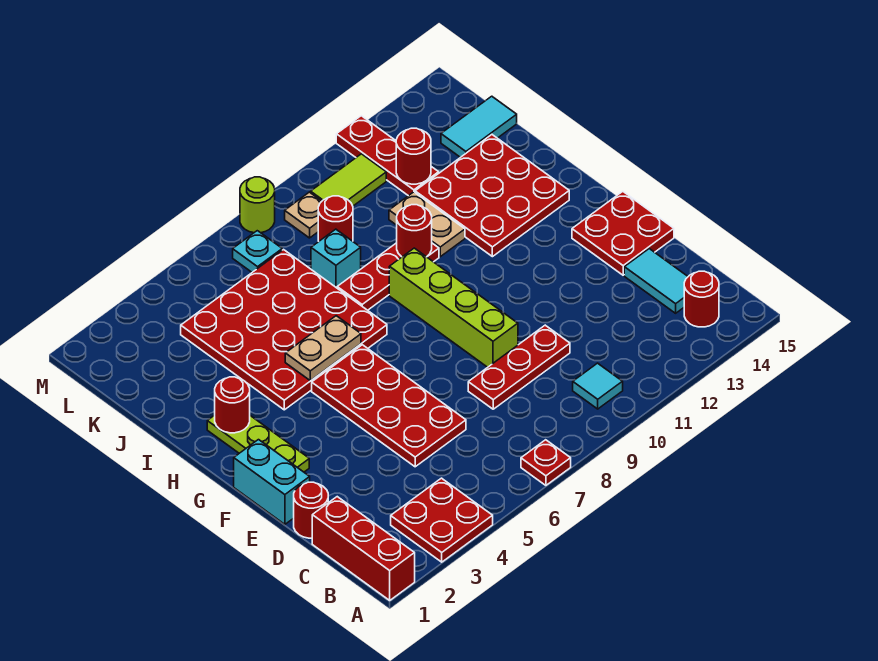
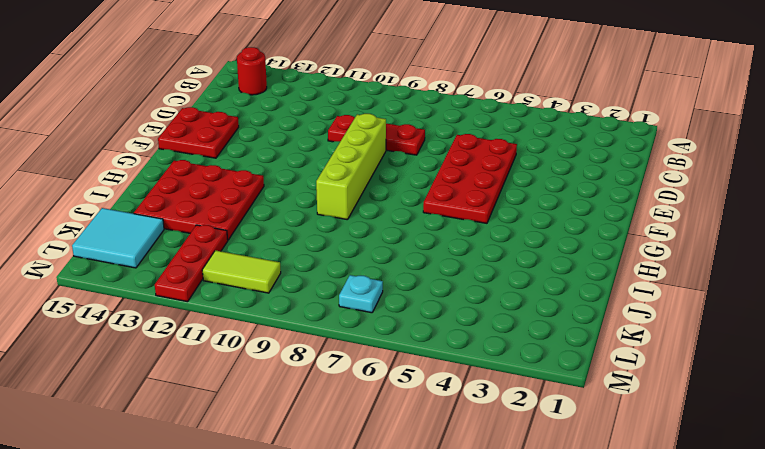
cyan 2x2 tile [72,208,164,268] -> cyan 1x2 tile [441,96,517,157]
none -> red 1x3 brick [312,497,415,600]
none -> red 2x2 plate [391,478,493,562]
none -> red 1x1 plate [521,440,571,485]

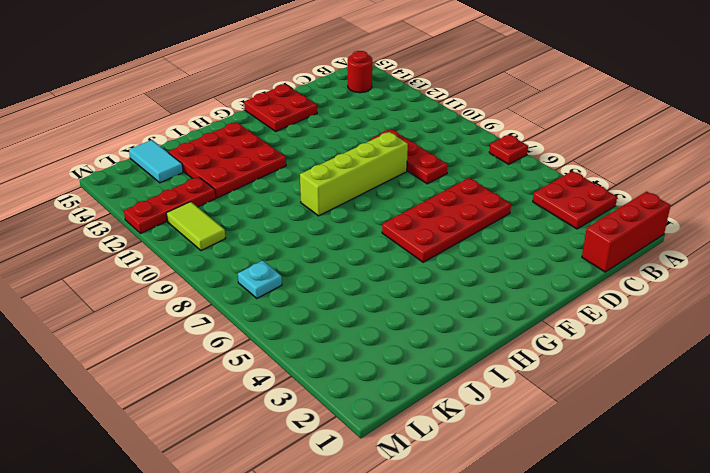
none -> cyan 1x1 tile [573,363,623,409]
none -> cyan 1x2 tile [624,249,688,313]
none -> red 1x1 round brick [294,482,328,538]

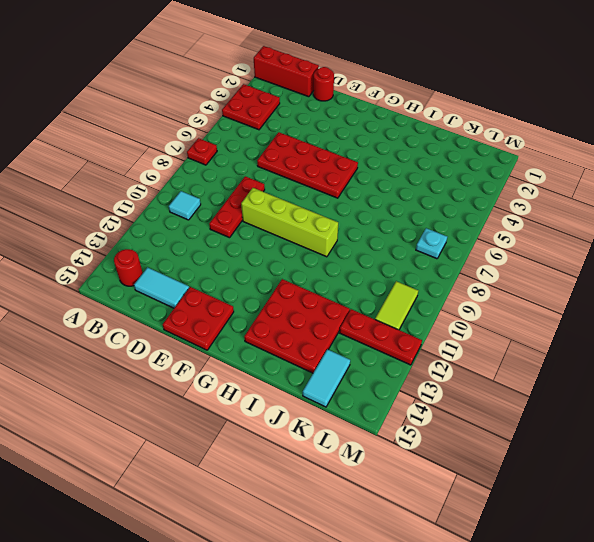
none -> cyan 1x2 brick [234,440,310,524]
none -> lime 1x3 plate [207,415,309,472]
none -> red 4x4 plate [181,250,387,410]

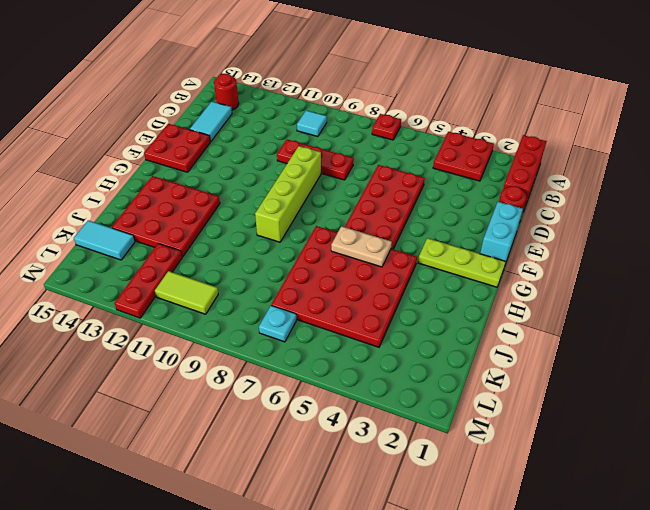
lime 1x3 plate [418,238,506,287] -> lime 1x3 plate turned to [207,415,309,472]
none -> red 1x3 plate [337,243,439,310]
none -> tan 1x2 plate [389,192,465,257]
none -> cyan 1x1 brick [311,229,361,288]

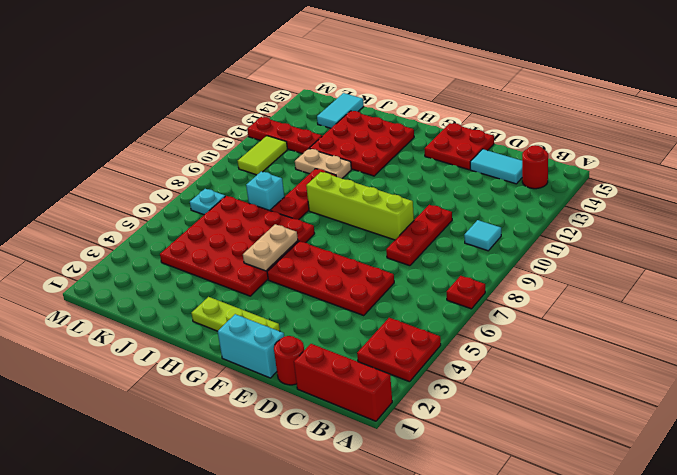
none -> red 1x1 round brick [318,196,353,241]
none -> tan 1x1 plate [285,192,322,238]
none -> lime 1x1 round brick [240,177,275,233]

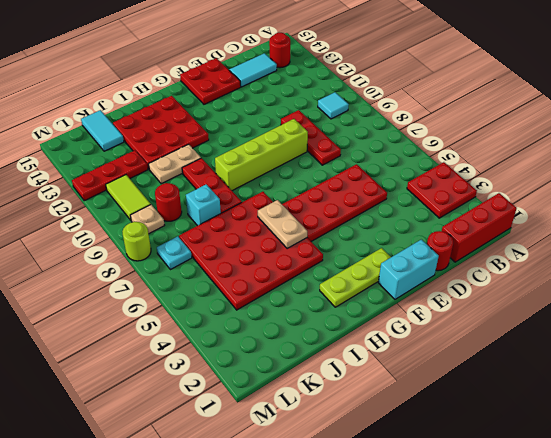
none -> red 1x1 plate [521,440,571,485]
none -> red 1x1 round brick [215,377,250,433]
none -> red 1x1 round brick [397,205,432,257]

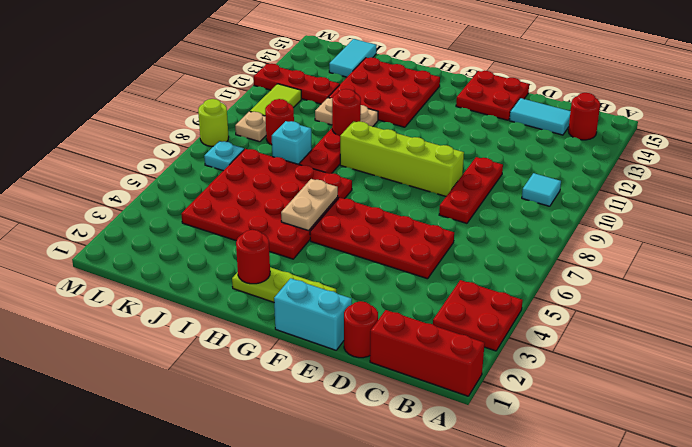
none -> red 1x1 plate [521,440,571,485]
none -> red 1x1 round brick [396,128,431,184]

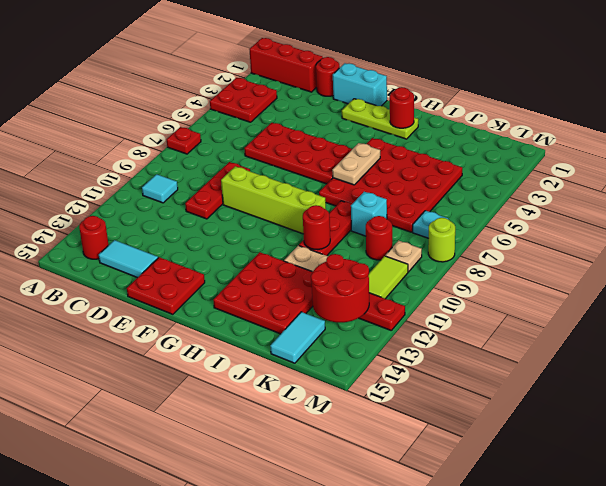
red 2x2 round brick [311,254,369,322] -> red 1x1 round brick [396,128,431,184]

